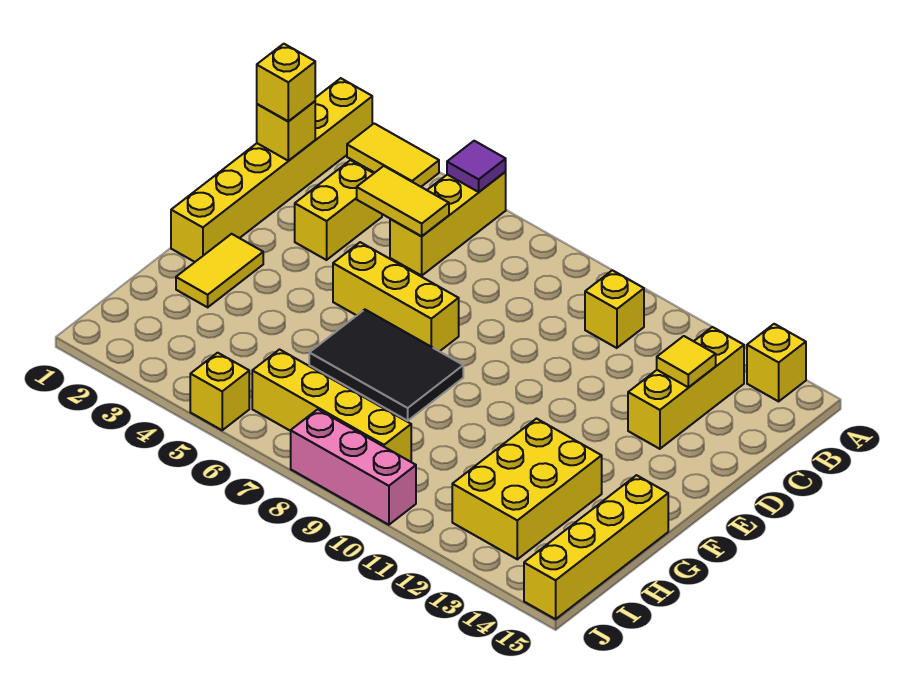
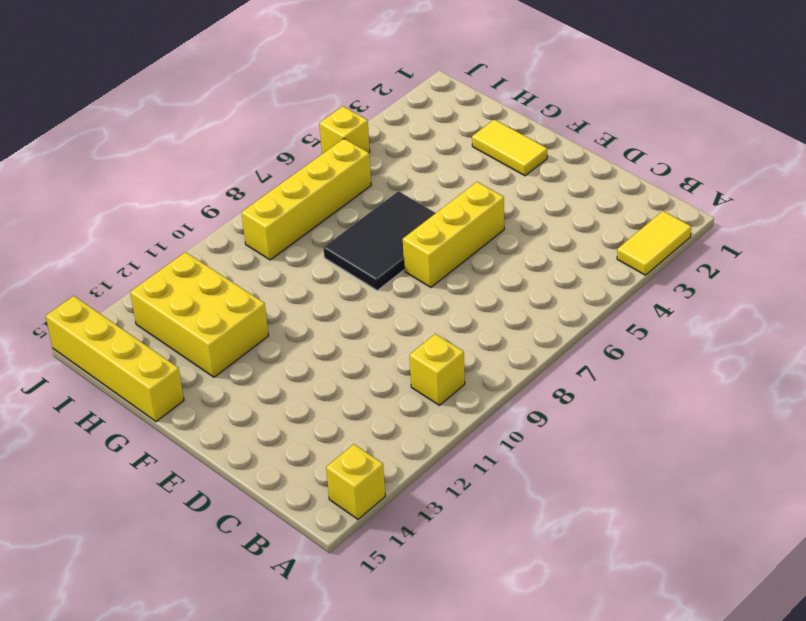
none -> yellow 1x6 brick [171,78,372,262]
none -> yellow 1x3 brick [390,172,506,276]
none -> yellow 1x3 brick [628,327,744,449]

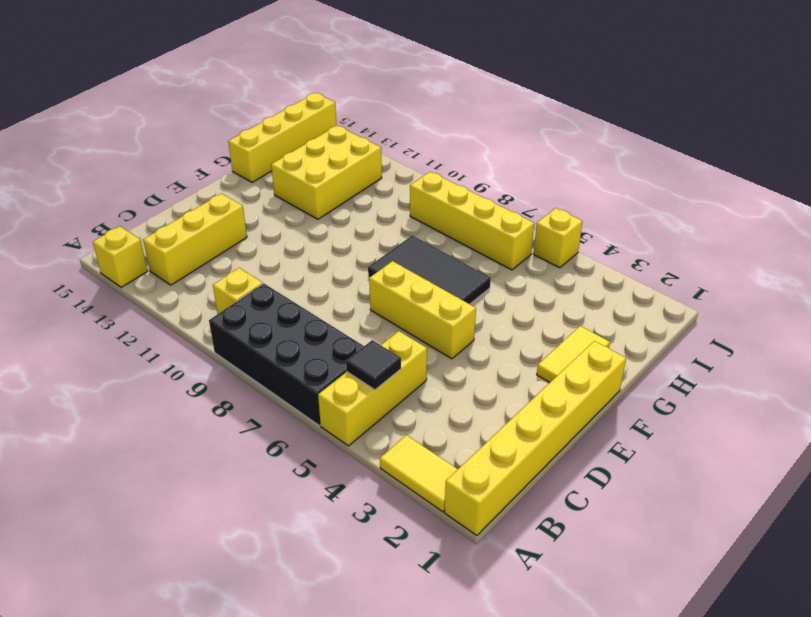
black 2x4 brick [209,284,364,426] -> none
black 1x1 tile [346,340,401,390] -> none
none -> yellow 1x2 brick [295,160,382,260]
none -> pink 1x3 brick [291,409,416,525]
none -> purple 1x1 tile [447,141,506,192]

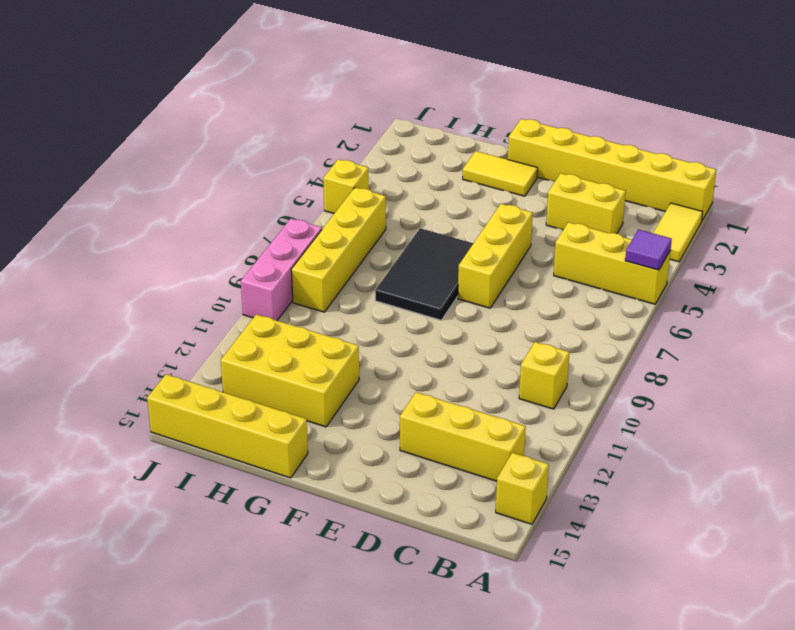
none -> yellow 1x1 brick [257,101,315,161]
none -> yellow 1x2 tile [357,166,449,236]
none -> yellow 1x1 tile [657,336,716,387]

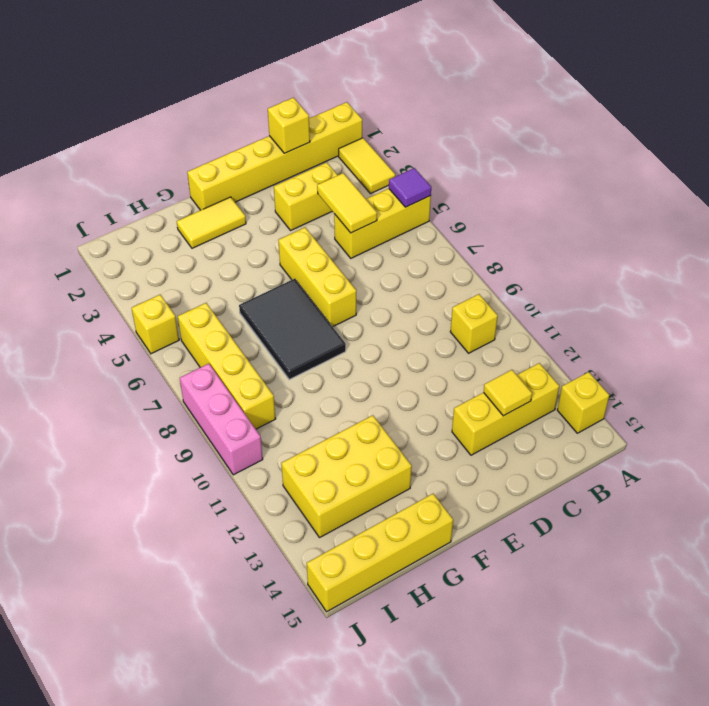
none -> yellow 1x1 brick [257,44,315,121]

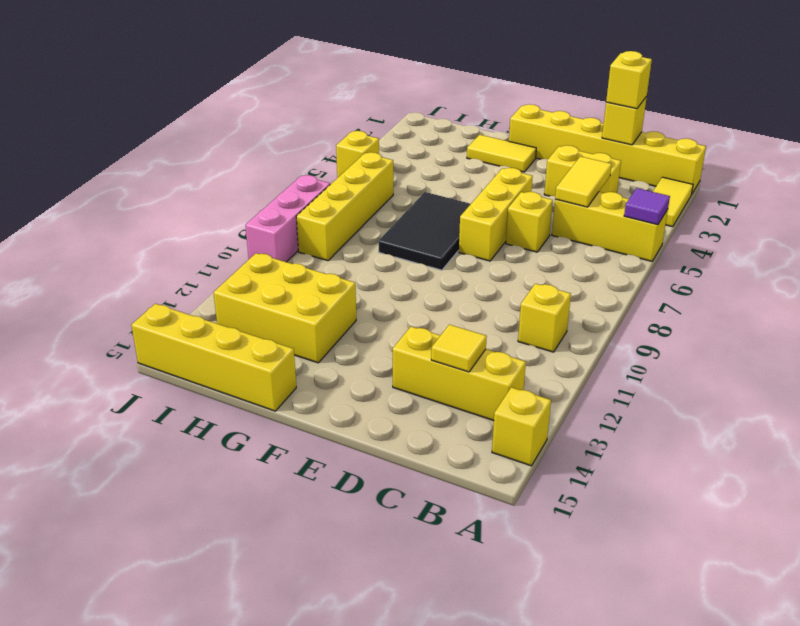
yellow 1x1 brick [506,192,553,252] -> none

